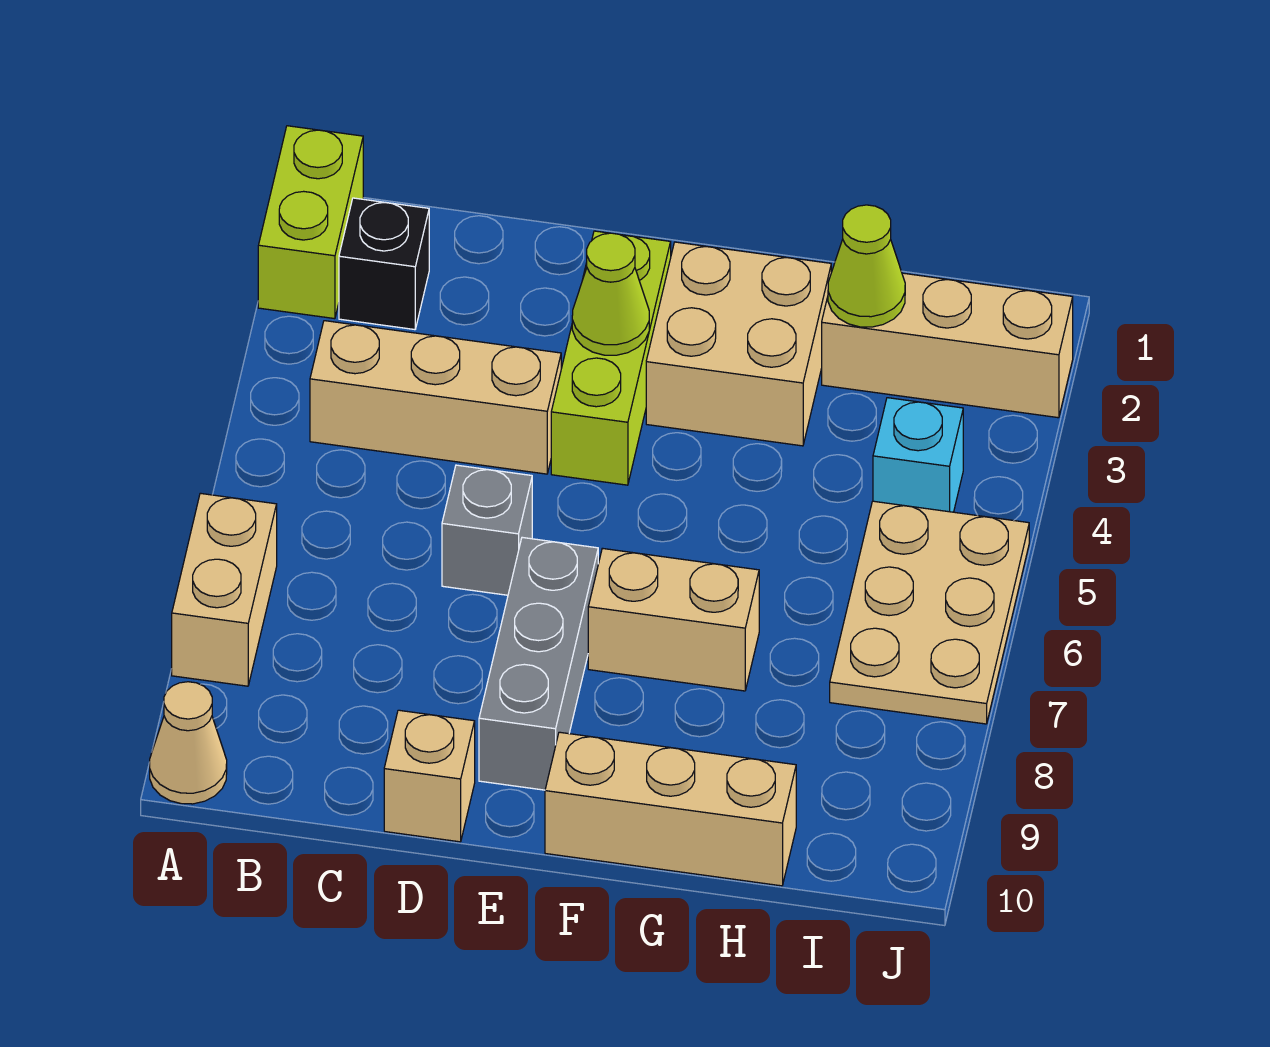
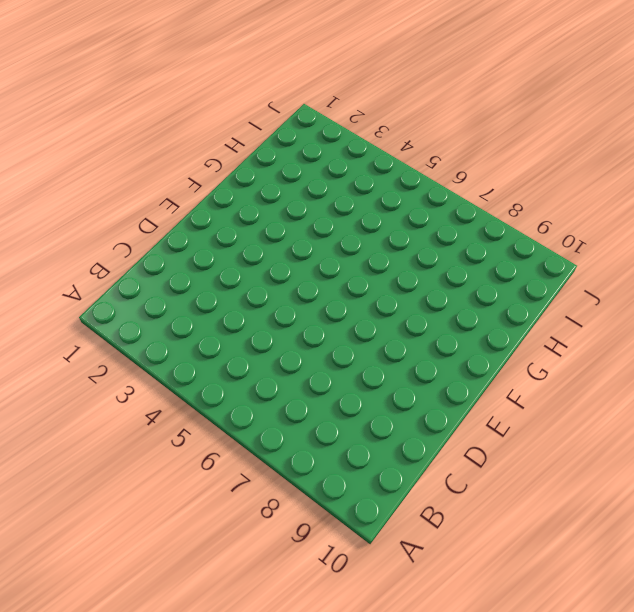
none -> lime 1x2 brick [258,126,363,319]
none -> tan 1x2 brick [172,493,277,686]
none -> tan 1x1 cone [150,682,227,804]

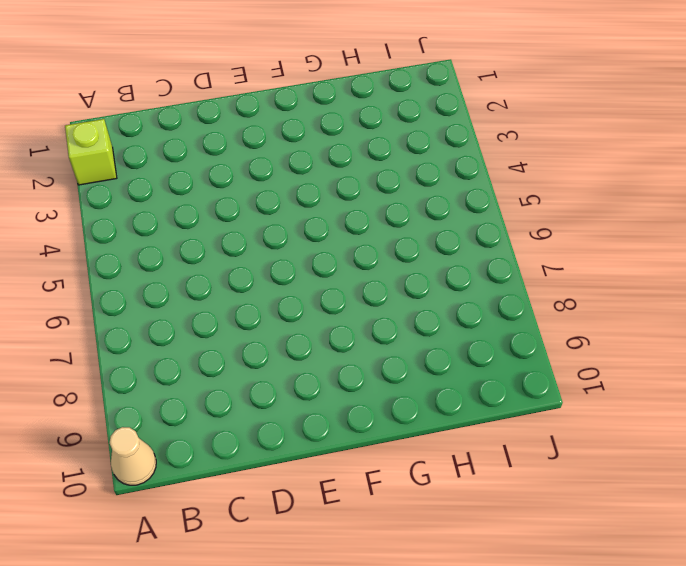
lime 1x1 brick [65,119,117,185] -> lime 1x2 brick [258,126,363,319]
none -> tan 1x2 brick [172,493,277,686]
none -> black 1x1 brick [339,198,429,330]
none -> tan 1x3 brick [310,321,561,474]

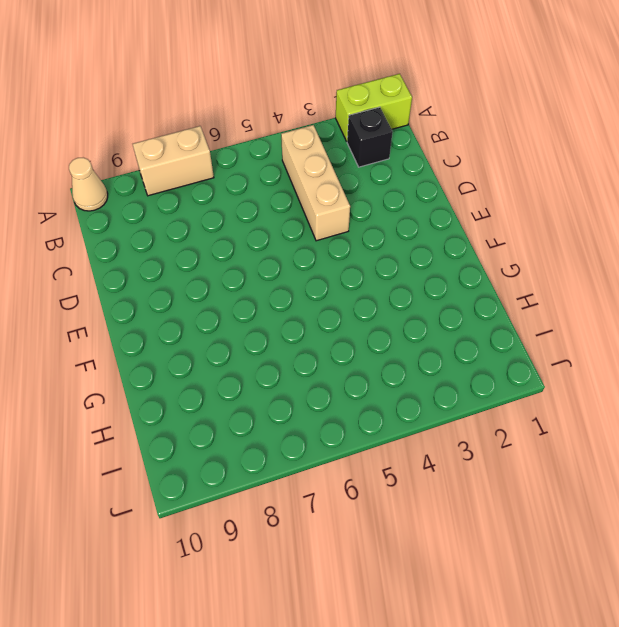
none -> grey 1x1 brick [442,465,532,595]
none -> tan 1x1 brick [384,710,475,842]
none -> lime 1x3 brick [551,231,671,485]

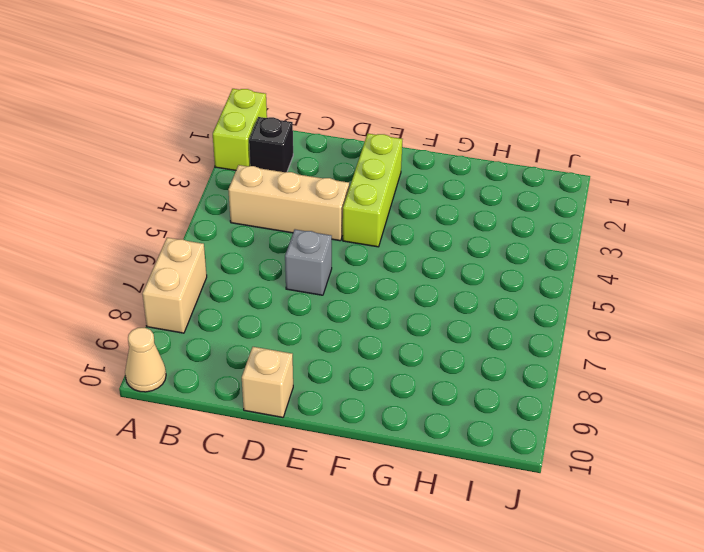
none -> grey 1x3 brick [479,537,598,790]
none -> tan 2x2 brick [646,242,831,446]
none -> tan 1x2 brick [588,548,759,691]

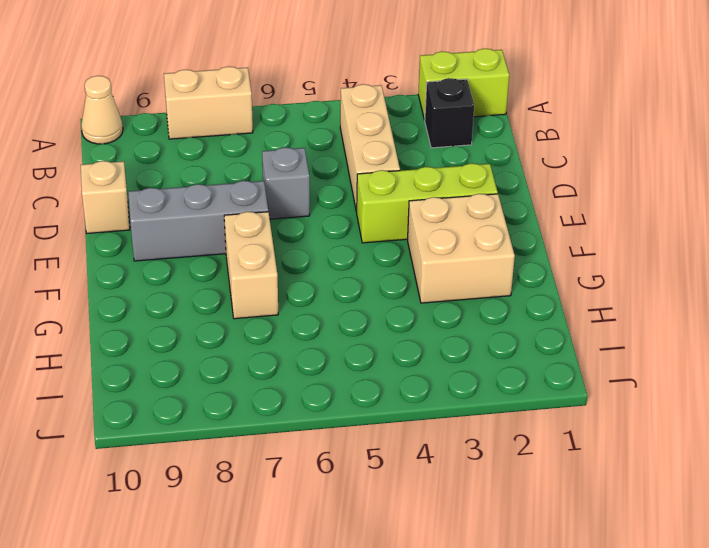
none -> tan 1x3 brick [545,732,796,886]
none -> tan 1x3 brick [822,273,1073,418]
none -> cyan 1x1 brick [873,398,963,512]

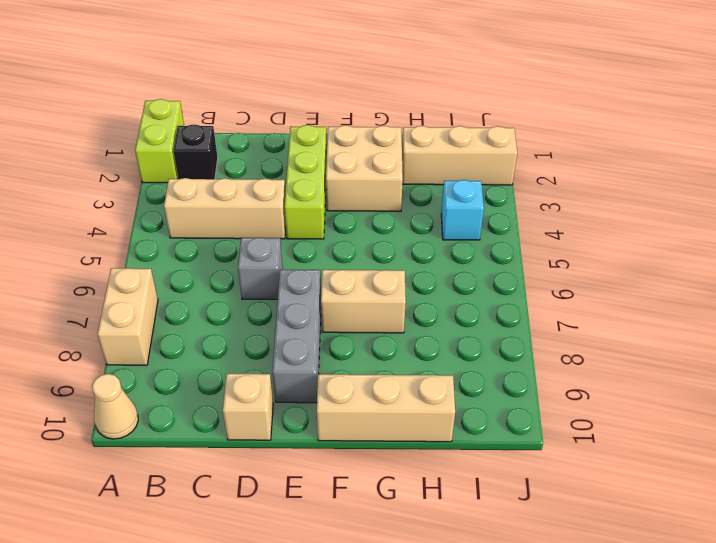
none -> tan 2x3 plate [830,501,1029,724]
none -> lime 1x1 cone [572,233,649,355]
none -> lime 1x1 cone [828,205,905,327]

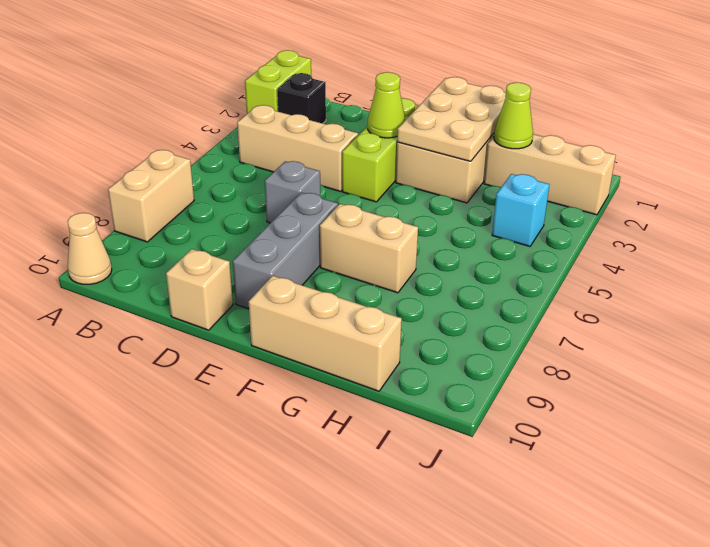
tan 2x3 plate [397,77,506,161] -> tan 2x3 plate moved to [830,501,1029,724]

